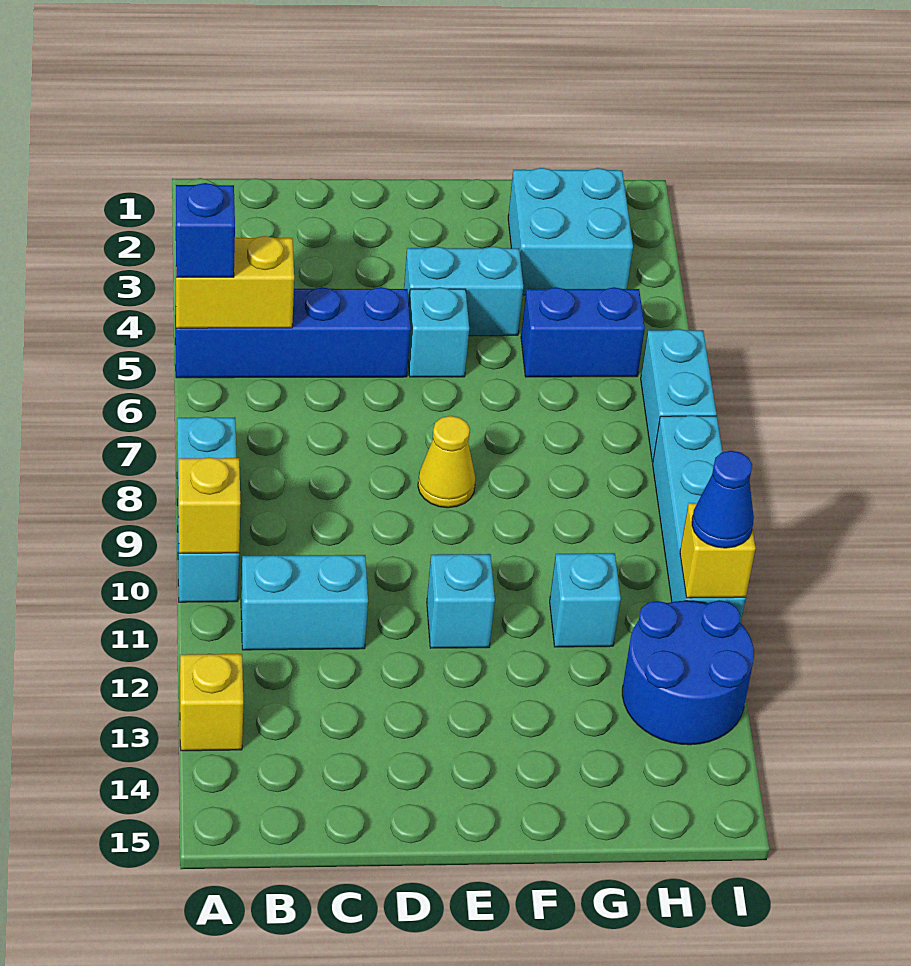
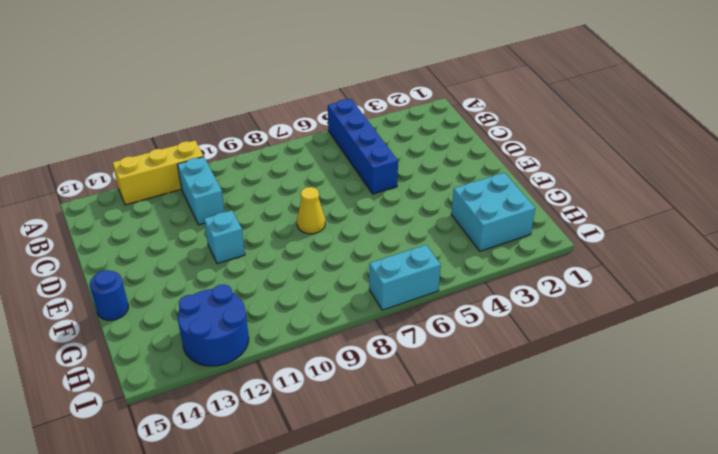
yellow 1x3 brick [113,140,204,205] -> yellow 1x1 brick [180,654,243,751]
blue 1x1 round brick [90,270,129,320] -> none
none -> cyan 1x3 brick [177,417,239,602]
none -> cyan 1x2 brick [404,246,523,336]
none -> cyan 1x1 brick [408,287,469,377]

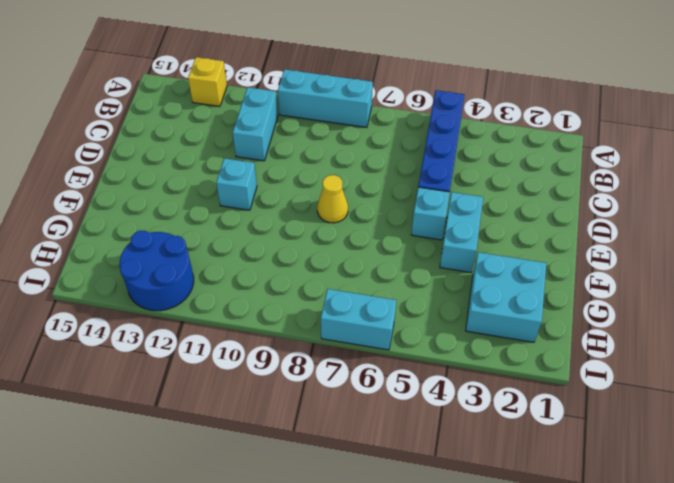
none -> blue 1x2 brick [521,287,645,377]
none -> cyan 1x1 brick [550,553,621,647]
none -> cyan 1x4 brick [653,415,746,623]

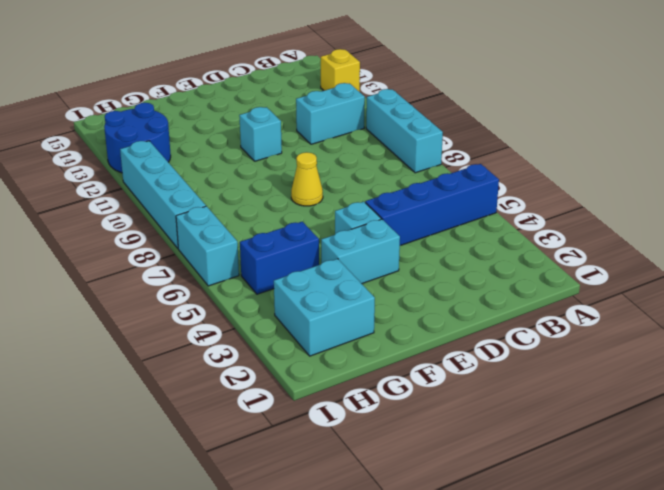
none -> cyan 1x1 brick [550,553,621,647]
none -> yellow 1x2 brick [176,236,294,328]
none -> yellow 1x1 brick [178,457,241,553]

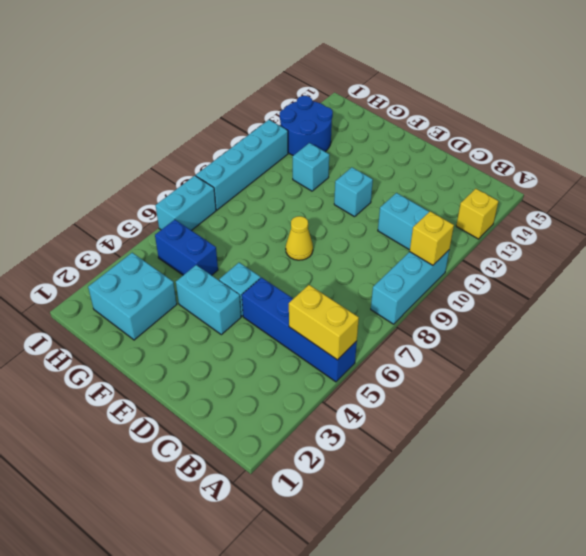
none -> yellow 1x1 brick [680,503,756,598]
none -> blue 1x1 brick [176,183,235,277]
none -> blue 1x1 cone [692,451,754,548]

